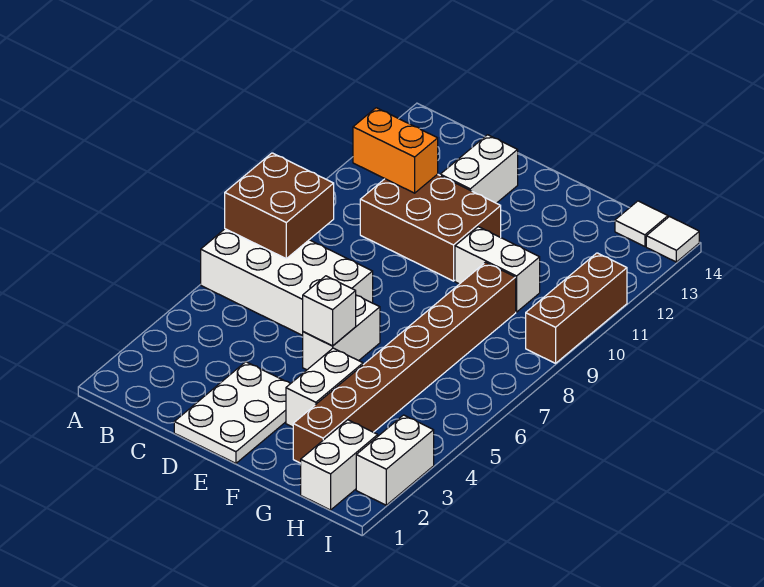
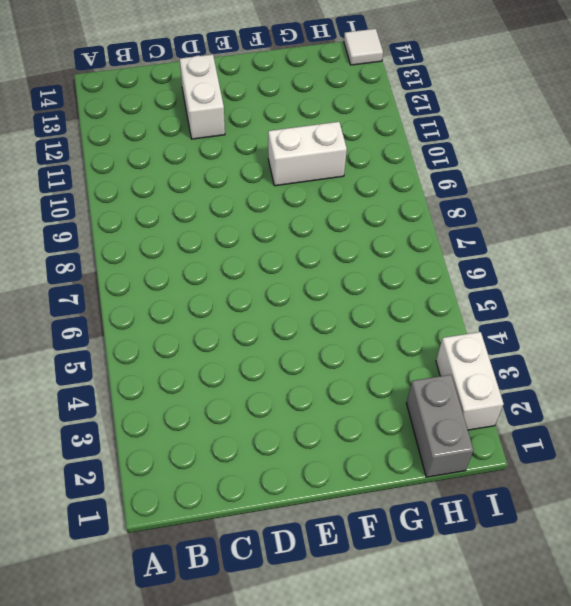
grey 1x2 brick [406,375,474,477] -> white 1x2 brick [301,420,378,510]
none -> white 2x4 brick [201,229,373,336]
none -> brown 2x3 brick [360,174,501,281]
none -> white 2x3 plate [174,362,290,463]

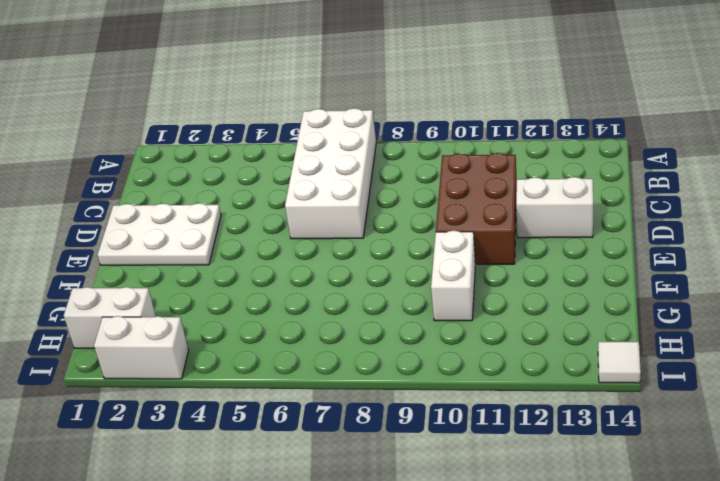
none -> white 1x2 brick [303,295,380,370]
none -> white 1x2 brick [286,348,363,427]
none -> brown 1x8 brick [293,262,516,463]

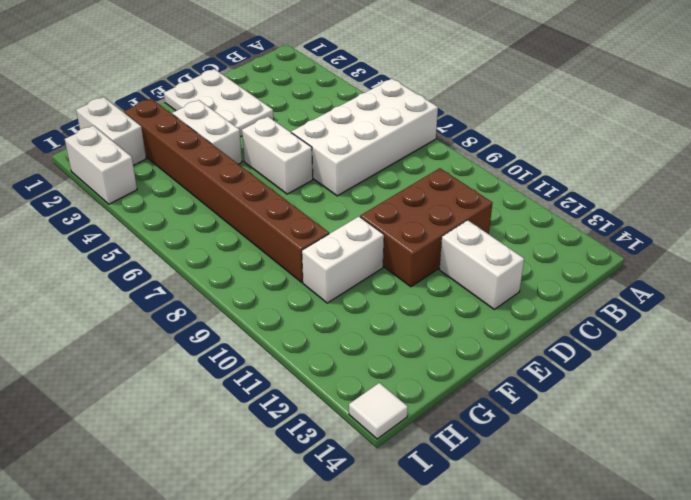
none -> white 1x1 tile [615,201,668,247]
none -> brown 1x3 brick [526,253,627,363]
none -> brown 2x2 brick [225,153,334,259]

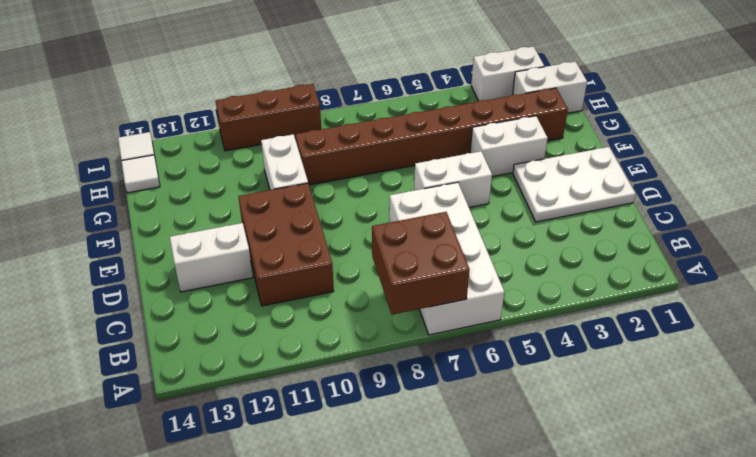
none -> orange 1x2 brick [353,108,438,193]
none -> white 1x1 brick [303,276,356,346]

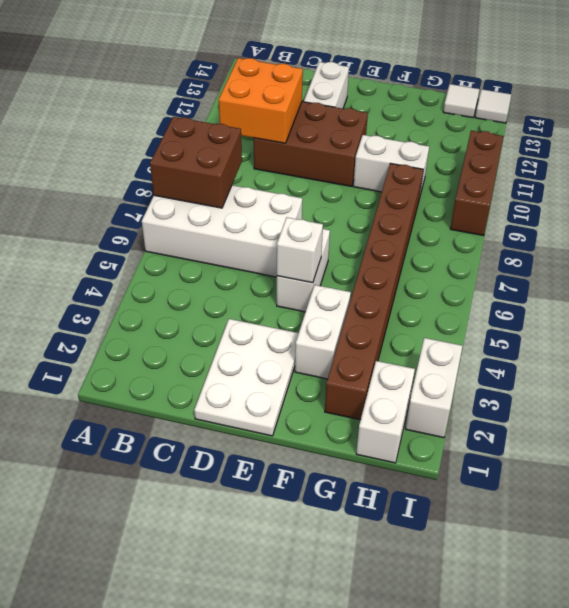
orange 2x2 brick [219,58,303,143] -> orange 1x2 brick [353,108,438,193]

